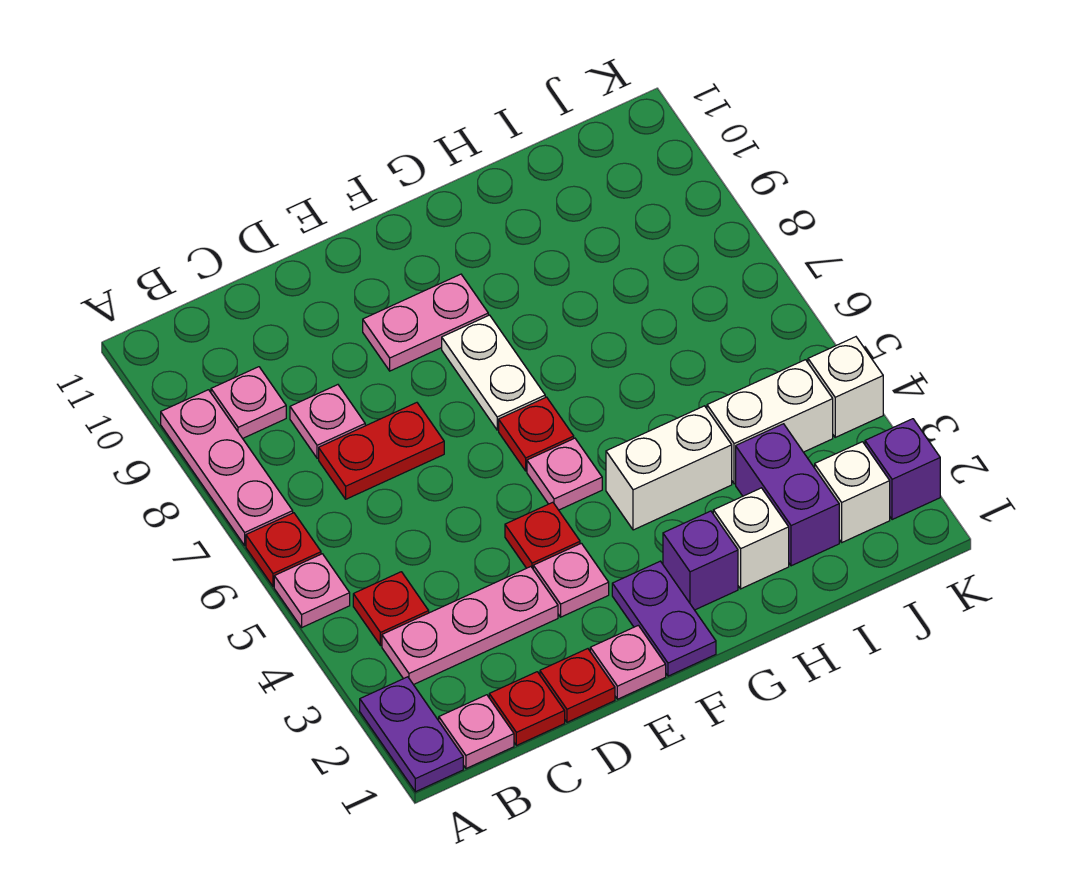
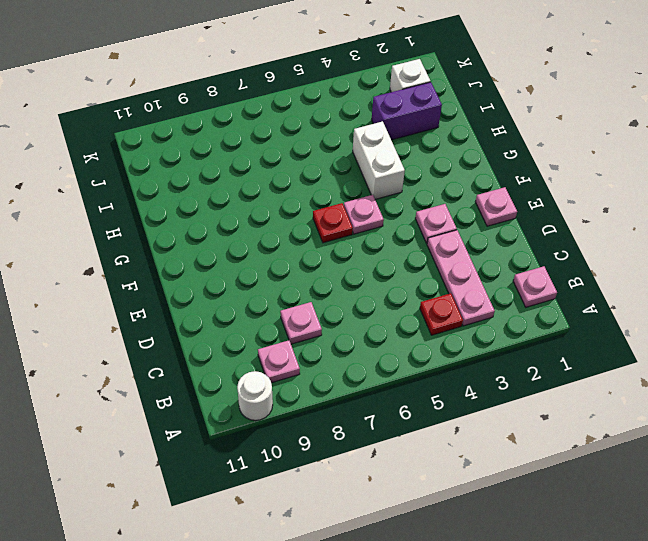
white 1x1 round brick [237,371,273,421] -> none
none -> purple 1x2 plate [360,677,463,792]
none -> pink 1x1 plate [274,554,350,627]
none -> red 1x1 plate [246,513,321,587]

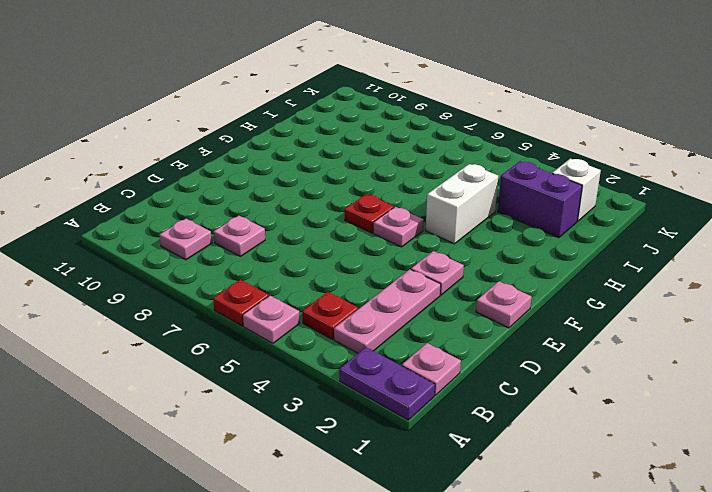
none -> pink 1x3 plate [161,390,293,545]
none -> red 1x1 plate [489,672,565,745]
none -> red 1x2 plate [319,403,444,499]

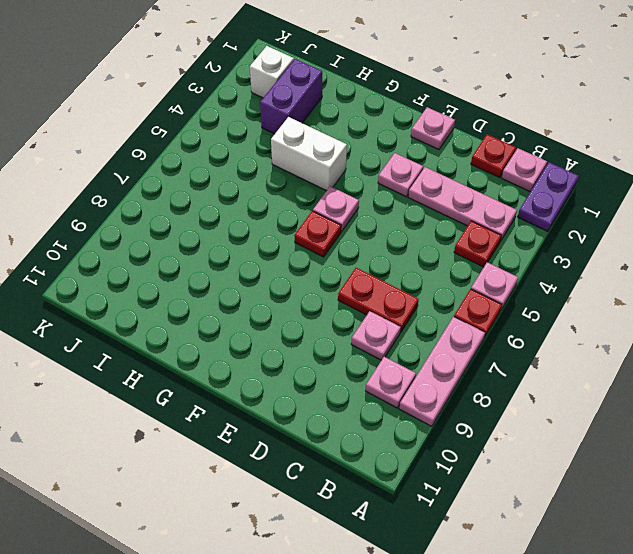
none -> red 1x1 plate [540,649,615,722]
none -> red 1x1 plate [505,502,580,568]
none -> pink 1x2 plate [363,274,488,371]

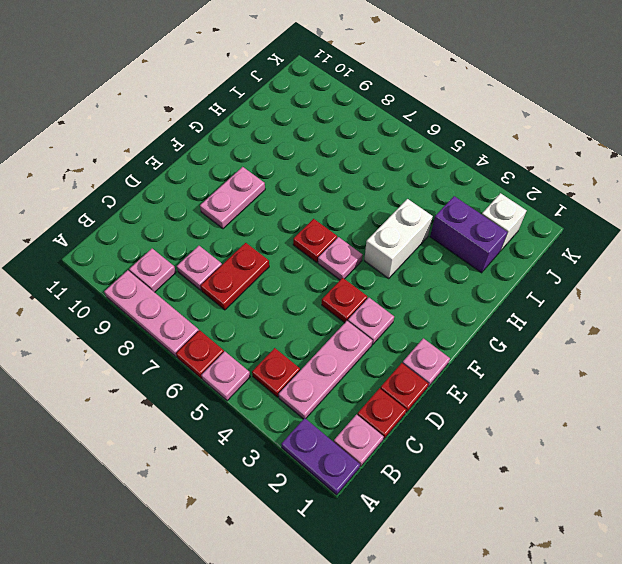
none -> purple 1x2 plate [612,561,716,676]
none -> white 1x2 plate [442,315,545,430]
none -> purple 1x1 brick [663,511,738,610]

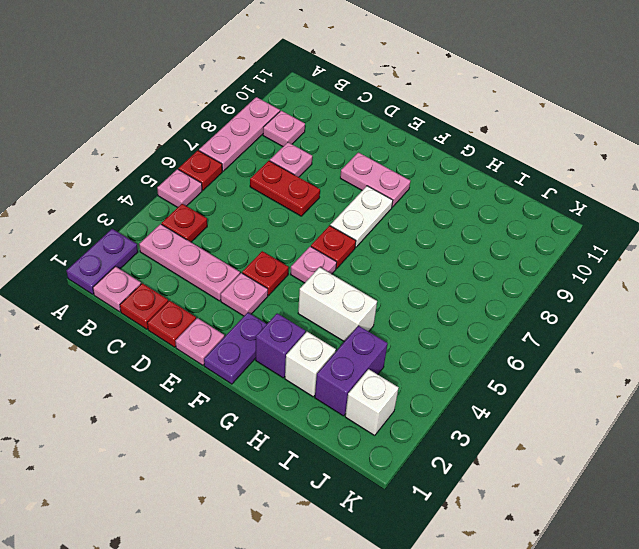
none -> white 1x2 brick [707,360,833,484]
none -> purple 1x1 brick [865,419,940,520]
none -> white 1x1 brick [808,337,883,437]

